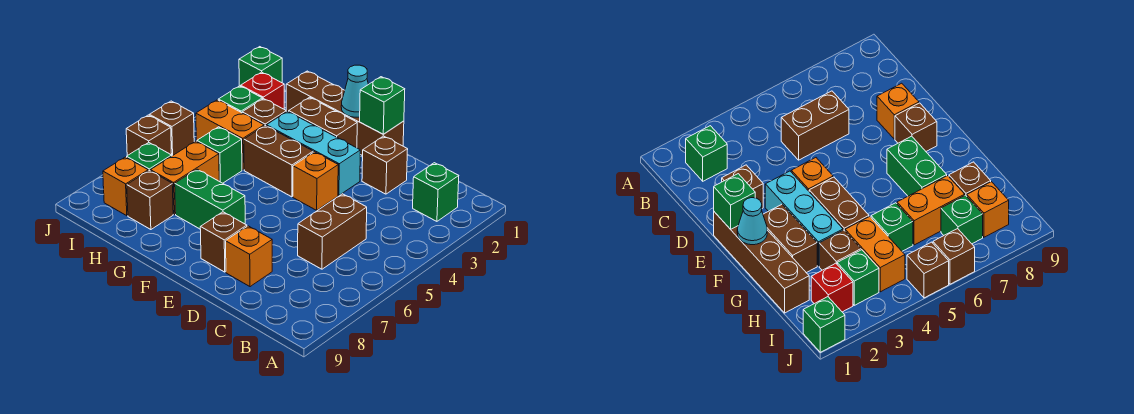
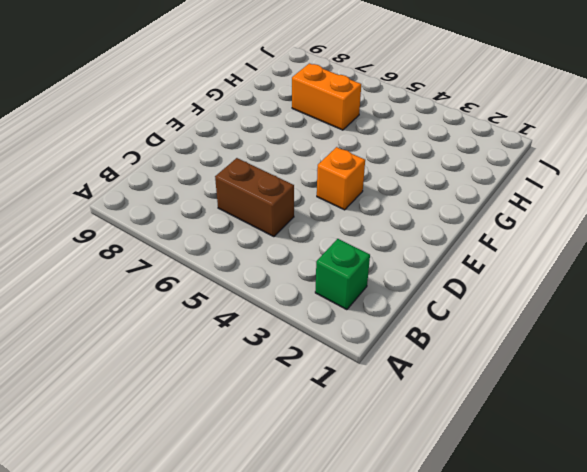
none -> brown 1x1 brick [362,136,408,194]
none -> orange 1x1 brick [226,226,272,287]
none -> brown 1x4 brick [286,71,404,156]

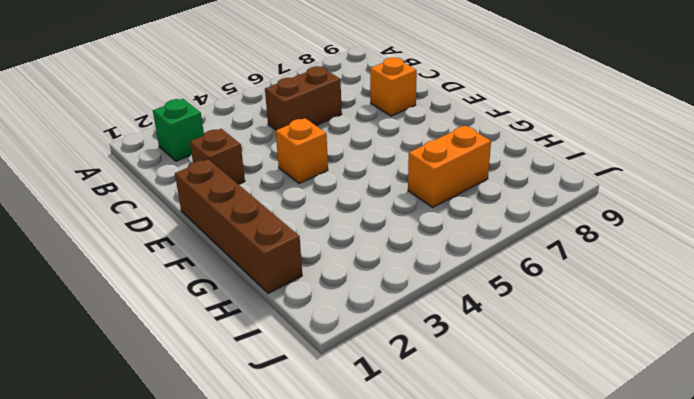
none -> cyan 1x3 brick [266,111,360,195]
none -> brown 1x1 brick [200,212,247,272]
none -> brown 1x2 brick [289,97,357,148]

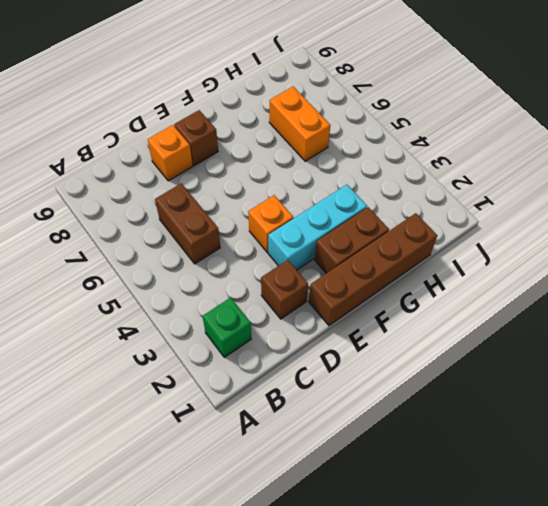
none -> brown 1x2 brick [244,126,313,197]
none -> green 1x2 brick [175,169,245,229]
none -> brown 1x1 brick [242,99,286,126]

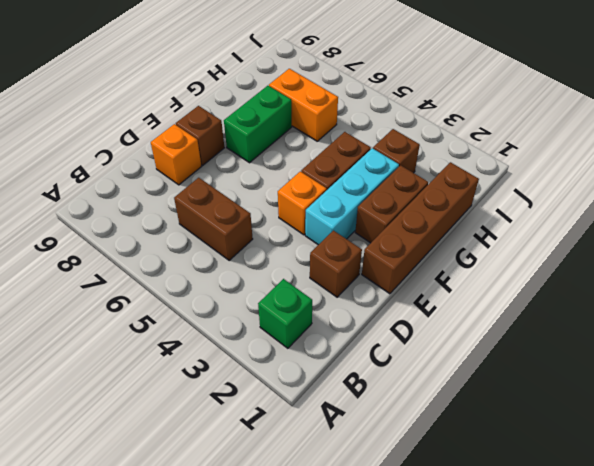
none -> orange 1x2 brick [196,100,264,170]
none -> green 1x1 brick [197,127,242,183]
none -> brown 1x1 brick [127,170,173,230]

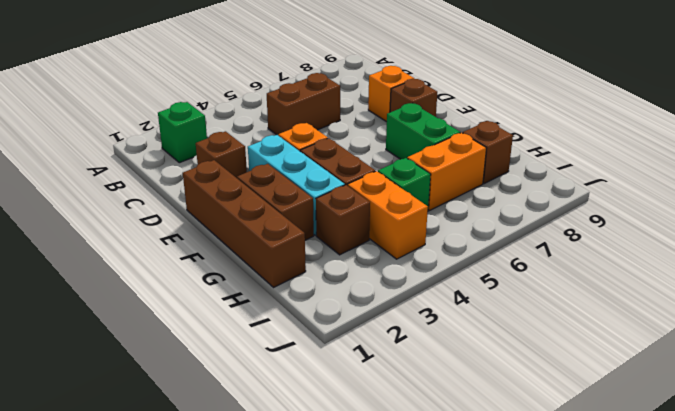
none -> red 1x1 brick [241,72,284,109]
none -> green 1x1 brick [218,86,262,113]
none -> green 1x1 brick [127,143,172,171]

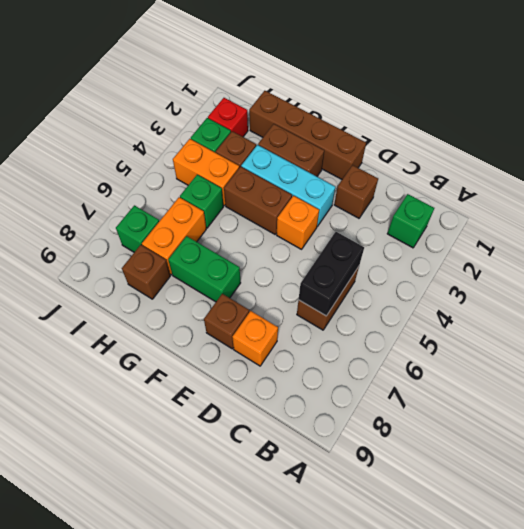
black 1x2 brick [299,232,364,316] -> none
none -> orange 1x1 brick [103,157,148,216]
none -> green 1x1 brick [239,47,282,86]
none -> brown 1x1 brick [149,101,194,156]

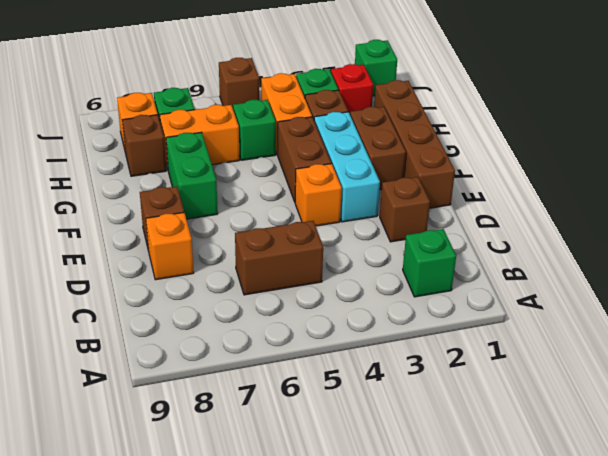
none -> brown 1x1 brick [126,115,172,156]
none -> green 1x1 brick [360,77,405,134]
none -> cyan 1x1 cone [341,65,368,117]

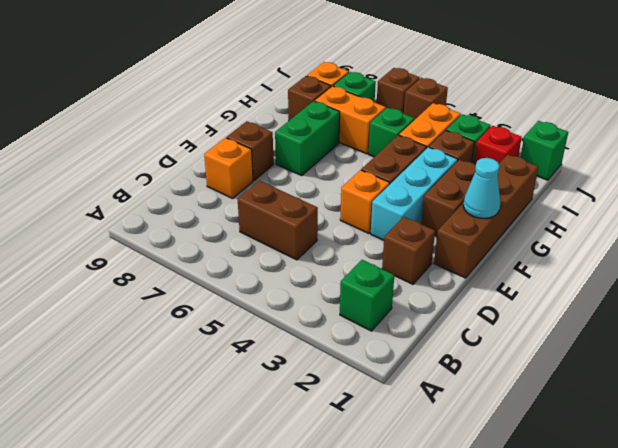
none -> green 1x1 brick [360,77,405,134]

